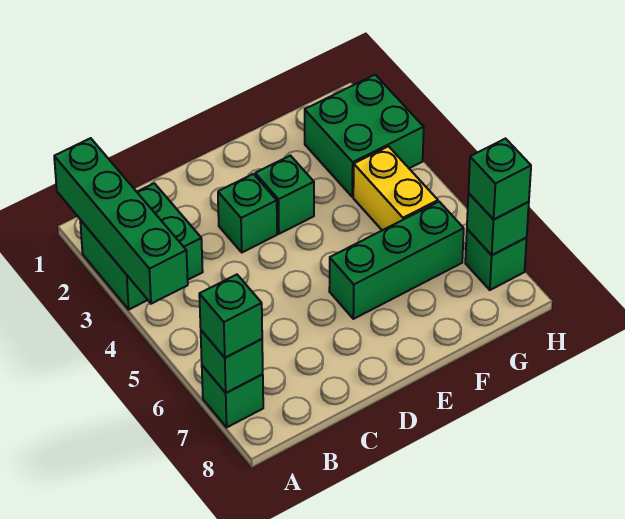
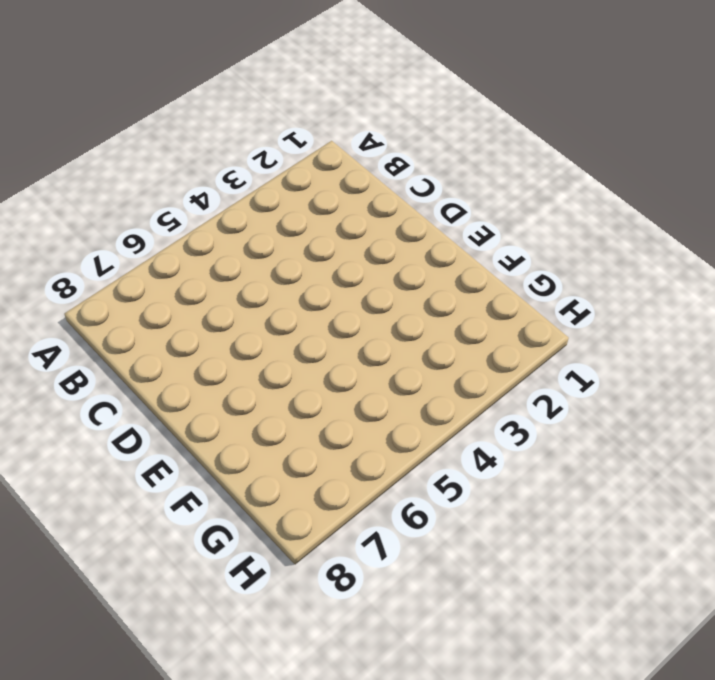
none -> green 2x2 brick [80,183,203,309]
none -> green 1x1 brick [202,365,263,427]
none -> green 1x1 brick [218,174,277,252]

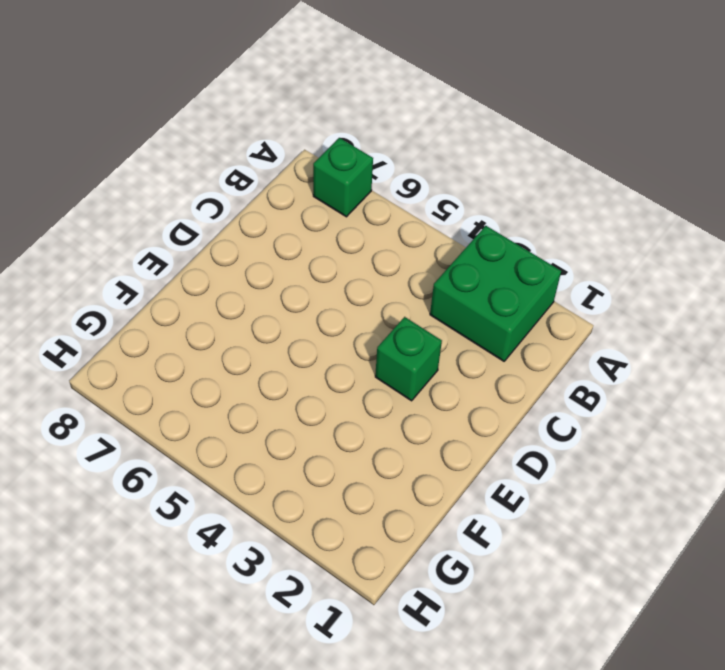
none -> green 1x1 brick [255,156,314,234]
none -> green 1x3 brick [329,202,464,319]
none -> green 2x2 brick [305,75,424,197]

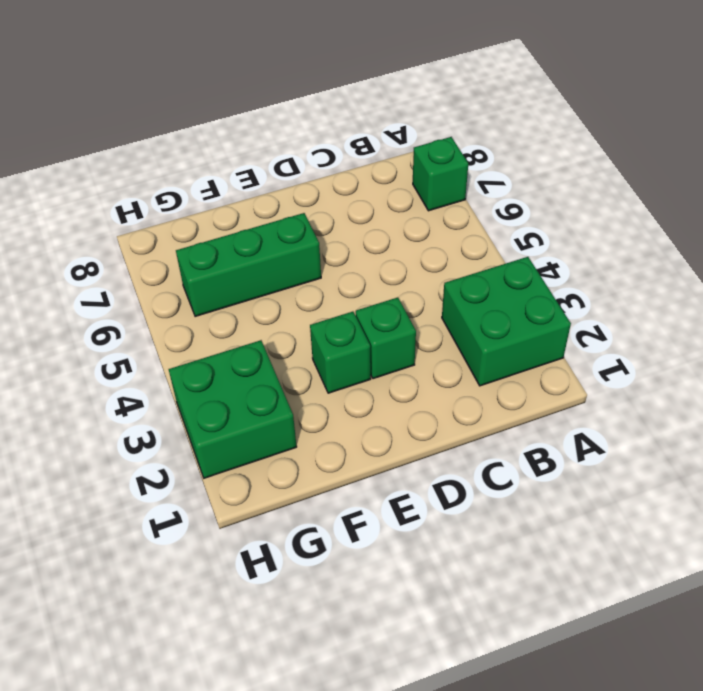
none -> yellow 1x2 brick [353,146,438,230]
none -> green 1x1 brick [465,229,527,290]
none -> green 1x4 brick [54,138,188,304]

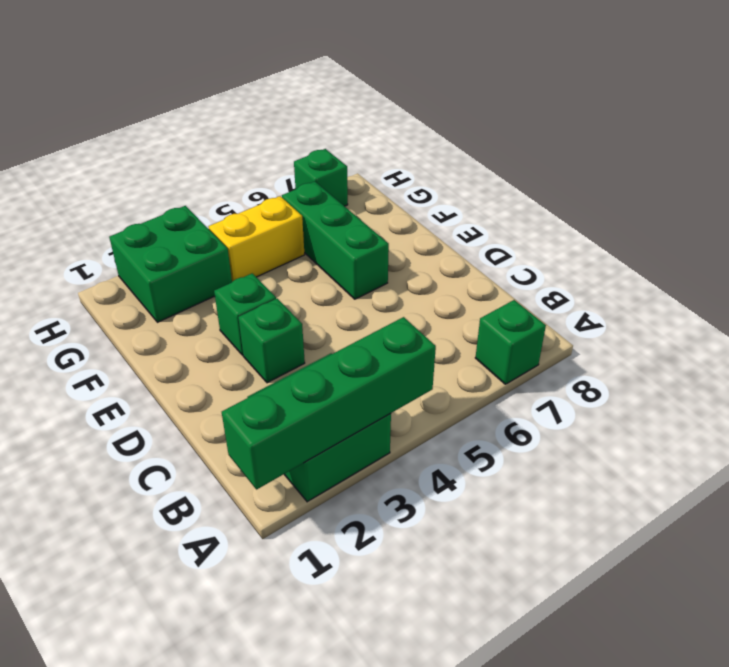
none -> green 1x1 brick [201,330,263,393]
none -> green 1x1 brick [467,193,529,255]
none -> green 1x1 brick [199,275,262,358]

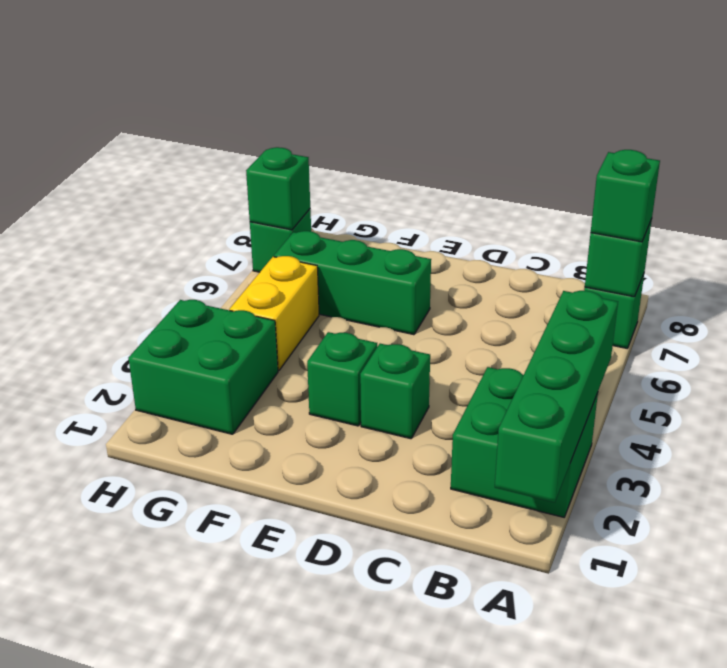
none -> green 1x1 brick [468,139,531,220]

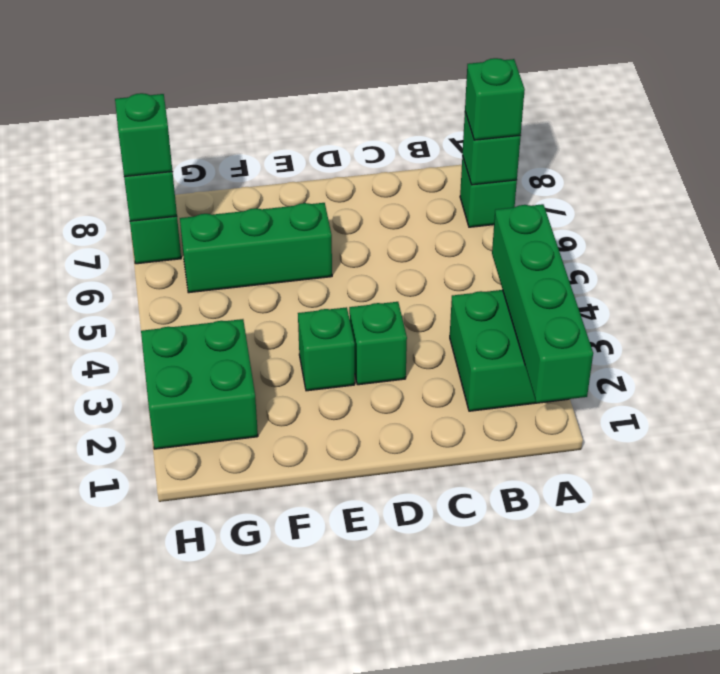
none -> yellow 1x2 brick [353,146,438,230]

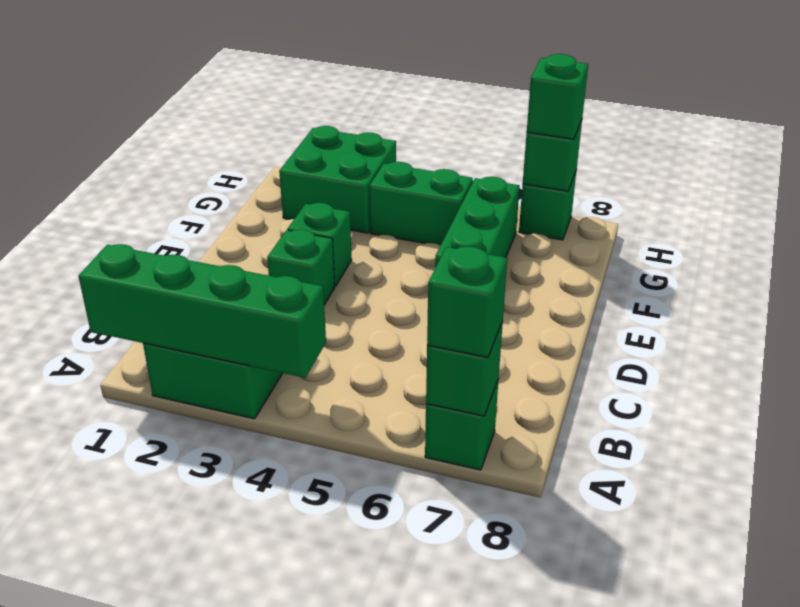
green 1x2 brick [369,162,473,246] -> yellow 1x2 brick [353,146,438,230]

